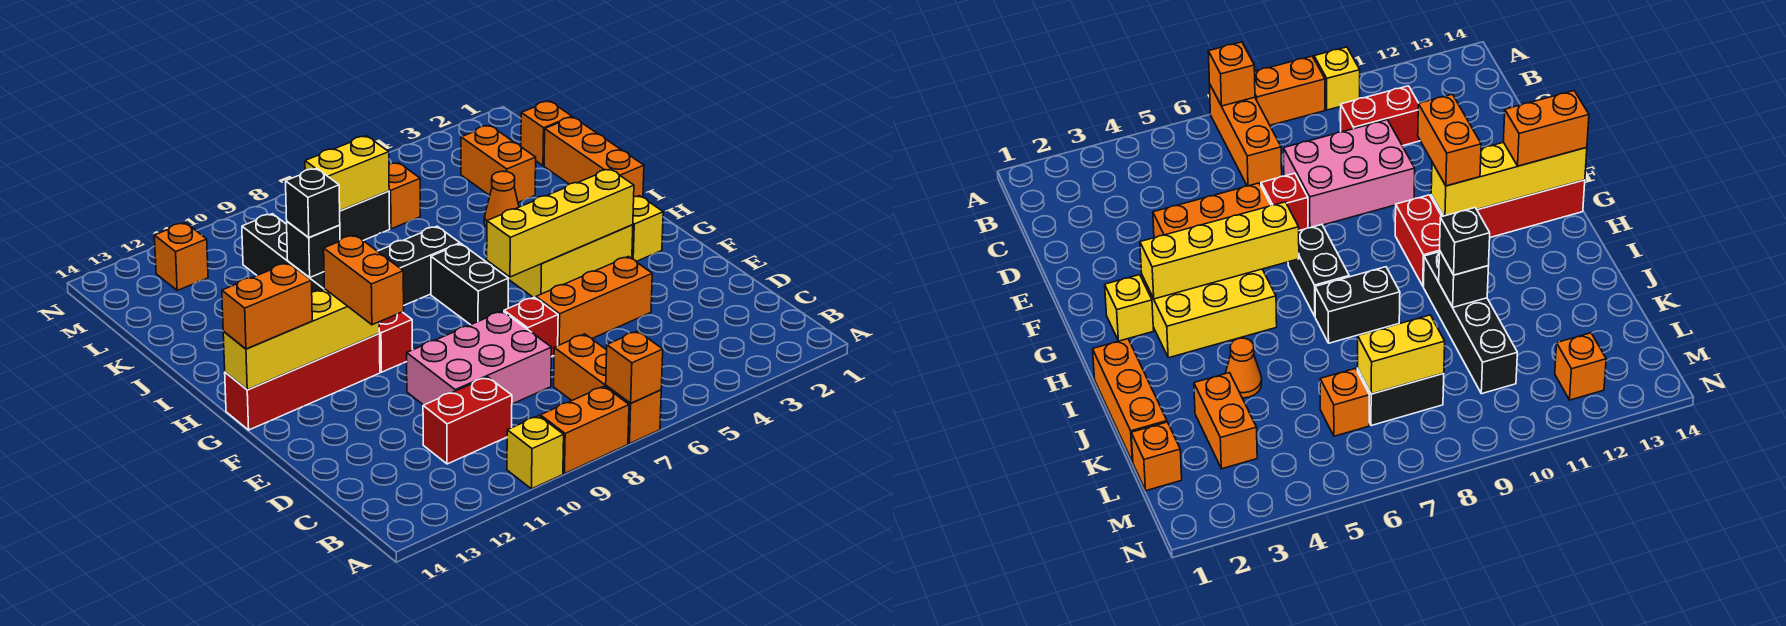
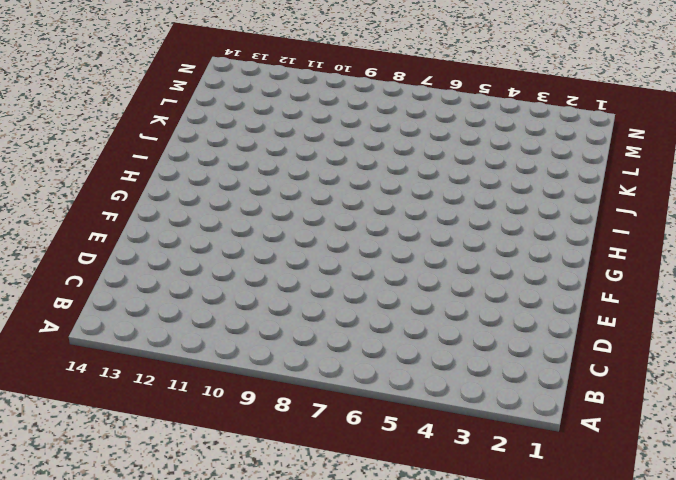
none -> orange 1x3 brick [554,334,661,444]
none -> orange 1x2 brick [540,386,629,474]
none -> yellow 1x1 brick [507,416,564,489]

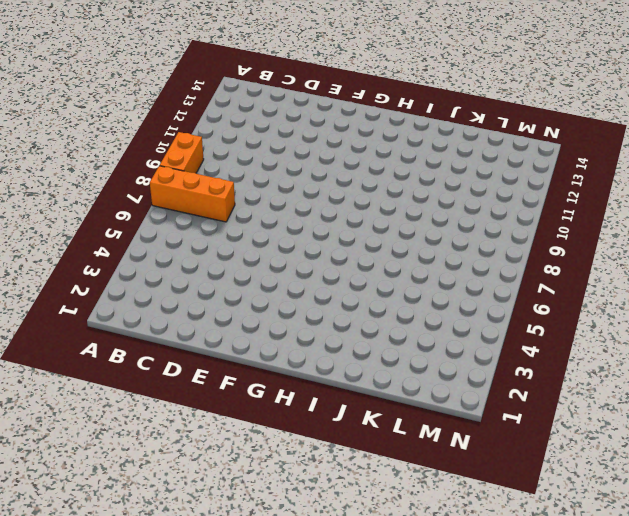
none -> yellow 1x1 brick [507,416,564,489]
none -> red 1x2 brick [423,377,512,464]
none -> pink 2x3 brick [407,311,552,405]

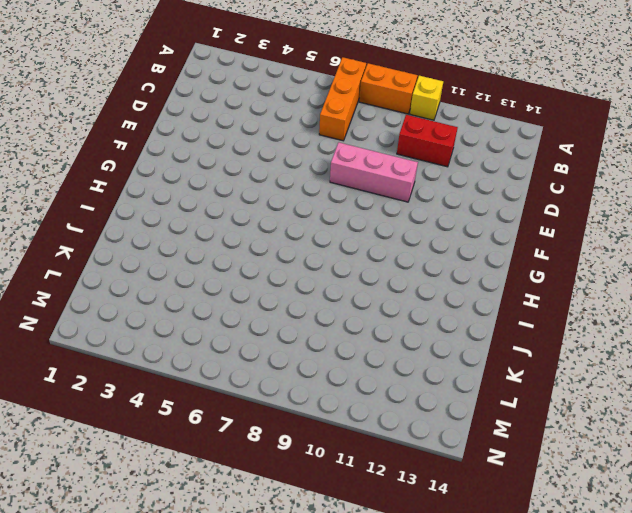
pink 1x3 brick [330,143,418,202] -> pink 2x3 brick [407,311,552,405]
none -> orange 1x3 brick [536,257,652,346]
none -> red 1x1 brick [504,297,558,357]
none -> yellow 1x1 brick [632,196,663,262]

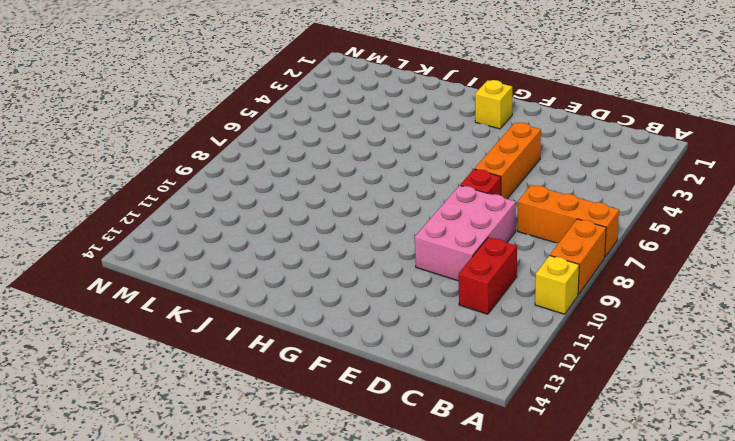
none -> yellow 2x3 brick [494,225,633,298]
none -> black 1x2 brick [431,244,508,325]
none -> red 1x2 brick [379,312,412,372]

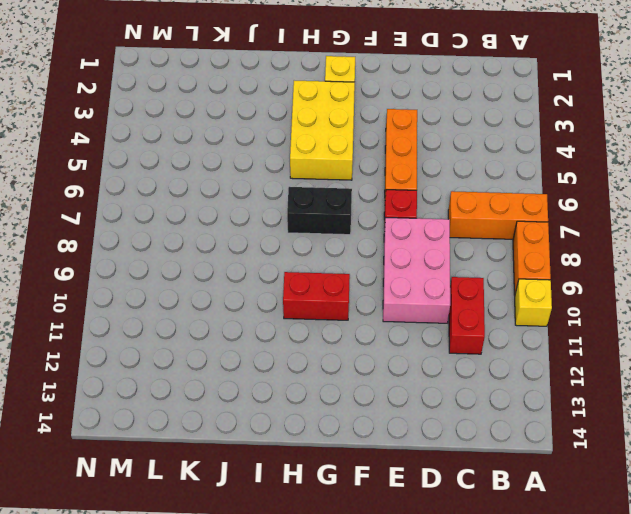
none -> red 1x4 brick [225,334,380,430]
none -> orange 1x3 brick [544,117,644,197]
none -> black 1x2 brick [378,226,460,305]

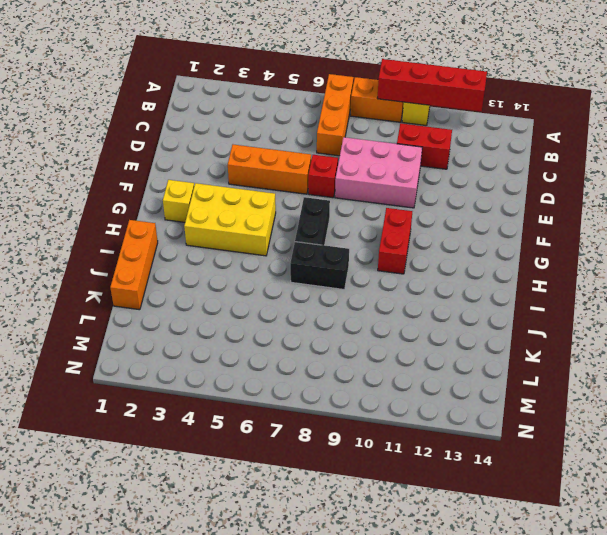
red 1x4 brick [377,59,487,111] -> red 1x4 brick moved to [225,334,380,430]
none -> black 1x4 brick [242,214,324,292]
none -> orange 1x1 cone [484,171,519,227]
none -> orange 1x2 brick [461,125,536,202]

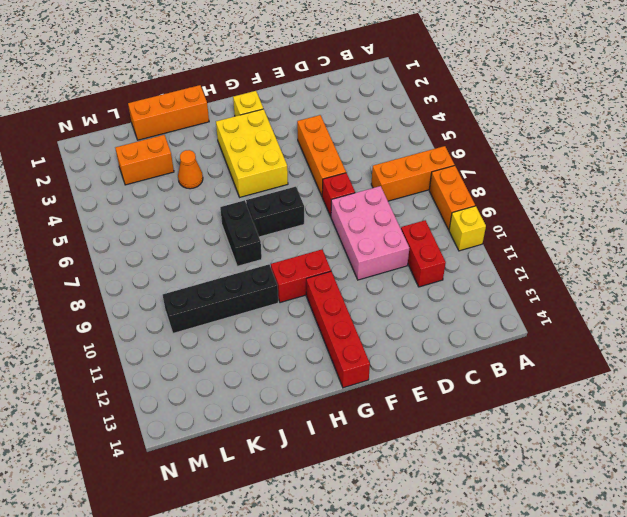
none -> orange 1x1 brick [521,101,572,166]
none -> orange 1x1 brick [389,163,420,229]
none -> black 1x2 brick [340,191,390,240]

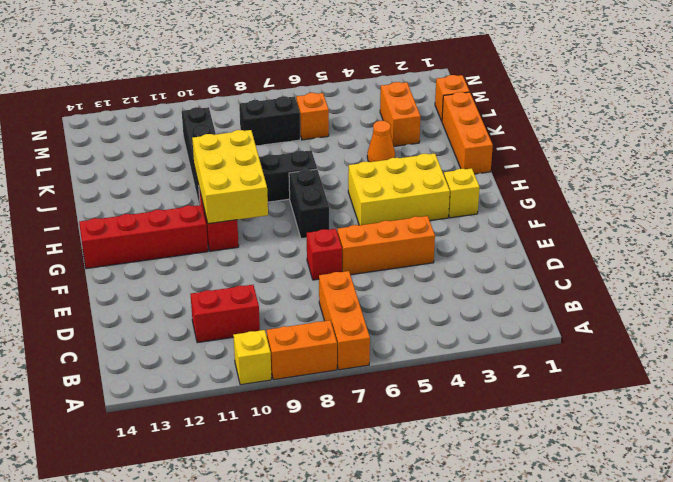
yellow 2x3 brick [192,130,268,224] -> none
none -> pink 2x3 brick [407,311,552,405]
none -> orange 1x1 brick [154,223,208,290]
none -> orange 1x1 brick [606,331,663,403]

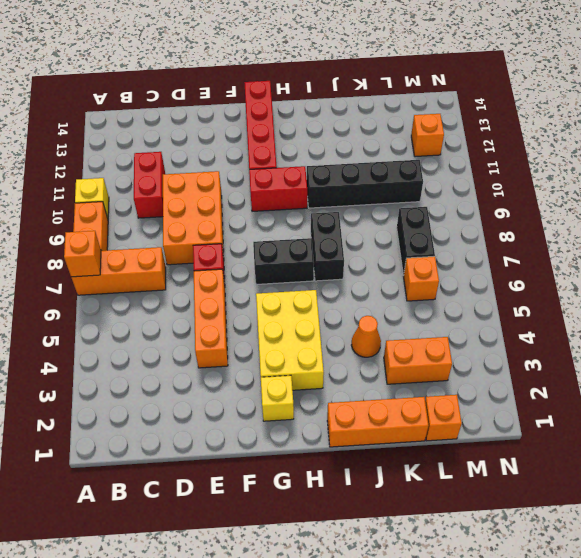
orange 2x3 brick [163,171,224,265] -> pink 2x3 brick [407,311,552,405]
none -> yellow 1x4 brick [487,169,634,277]
none -> yellow 1x4 brick [223,289,380,390]
none -> black 1x1 brick [287,222,340,278]

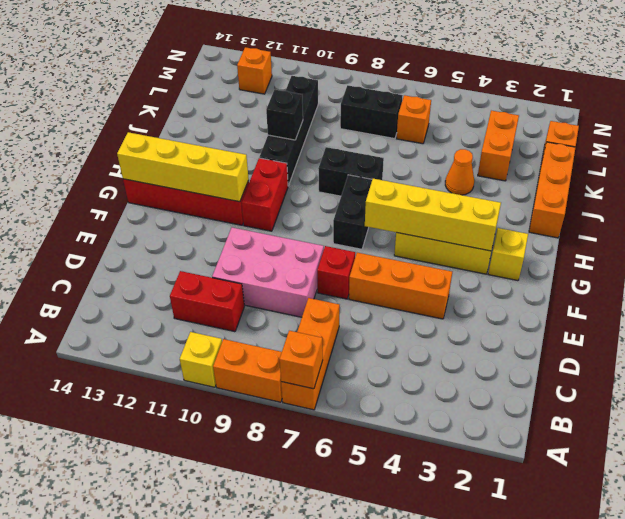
none -> yellow 1x2 brick [305,136,389,211]
none -> orange 1x2 brick [324,235,404,325]
none -> orange 1x2 brick [222,263,312,349]

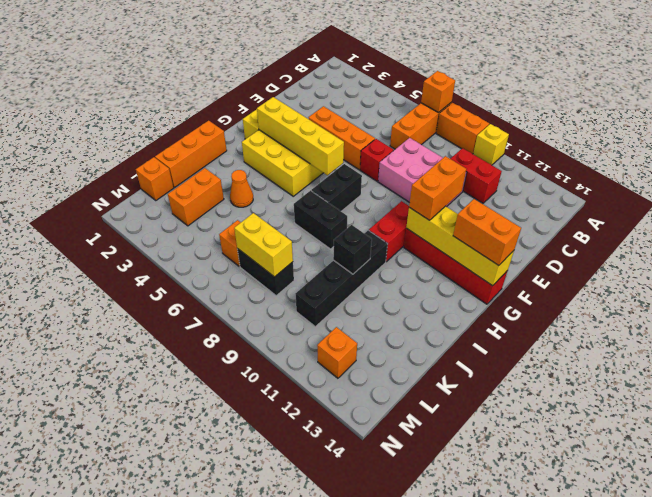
none -> black 1x1 brick [286,168,340,238]

